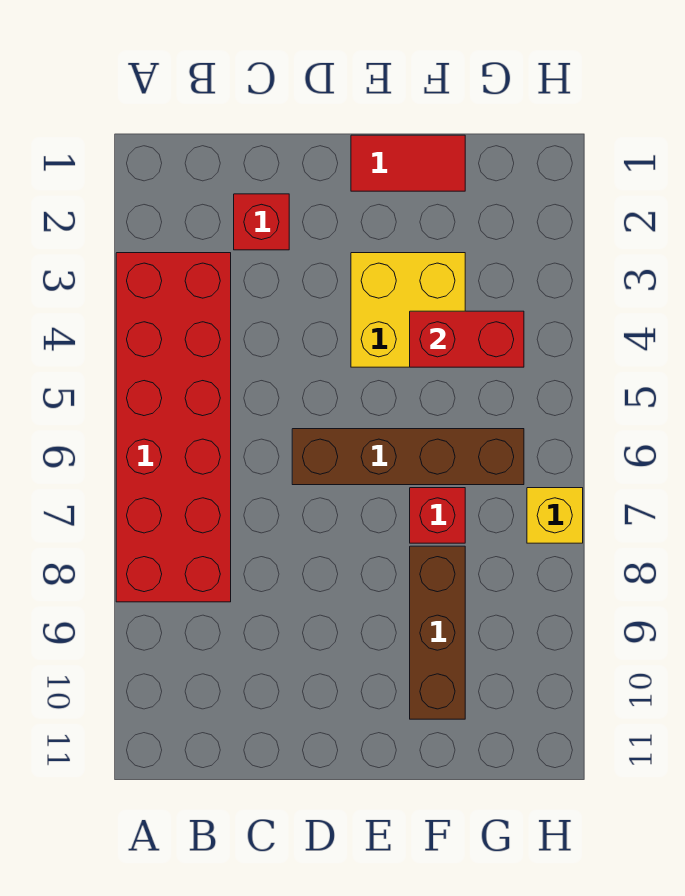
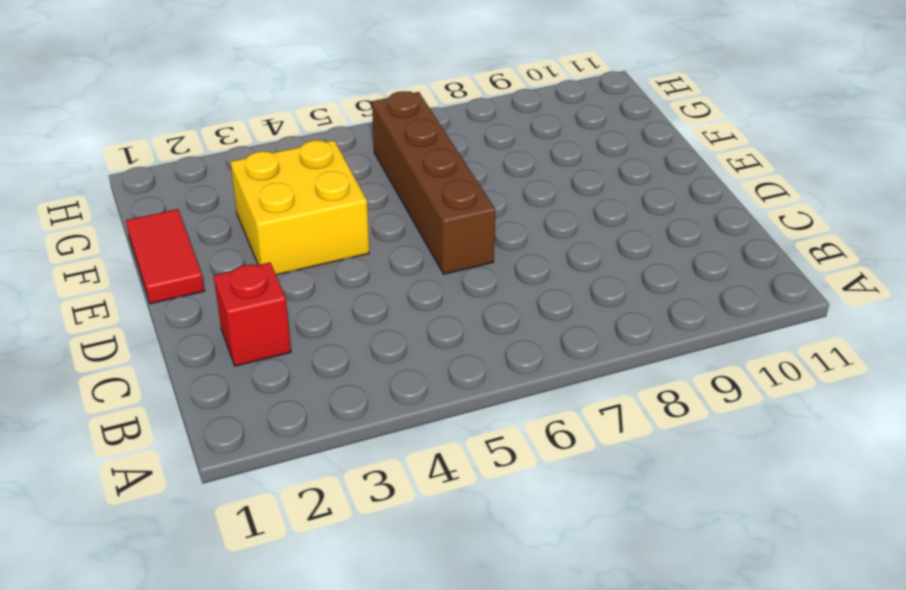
none -> red 2x6 brick [116,253,231,602]
none -> red 1x1 brick [410,488,465,543]

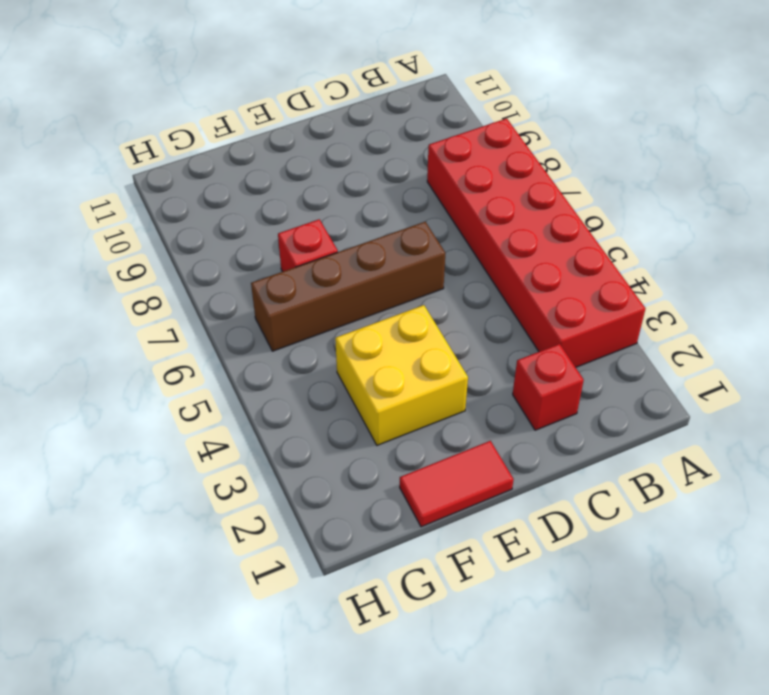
none -> brown 1x3 brick [410,546,465,719]
none -> yellow 1x1 brick [527,488,583,543]

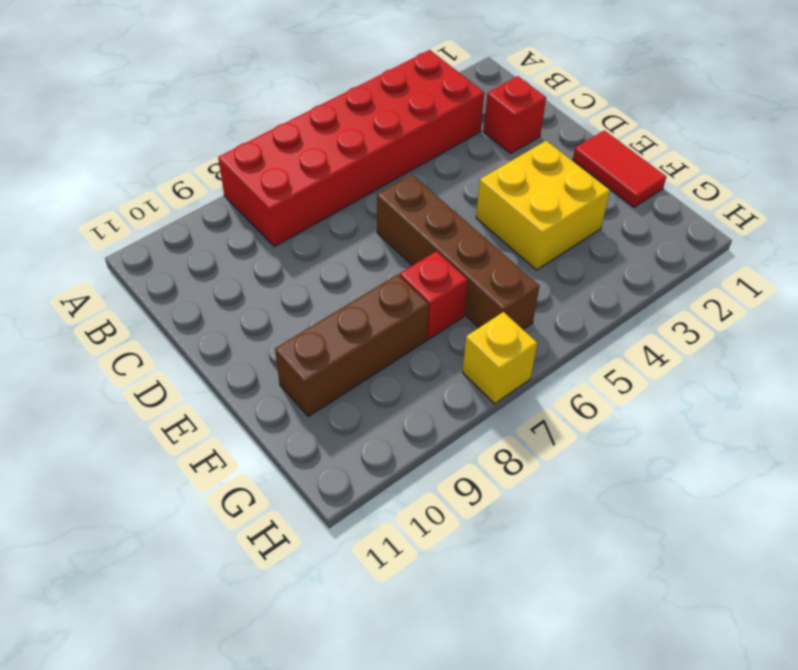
none -> red 1x2 brick [410,311,524,367]

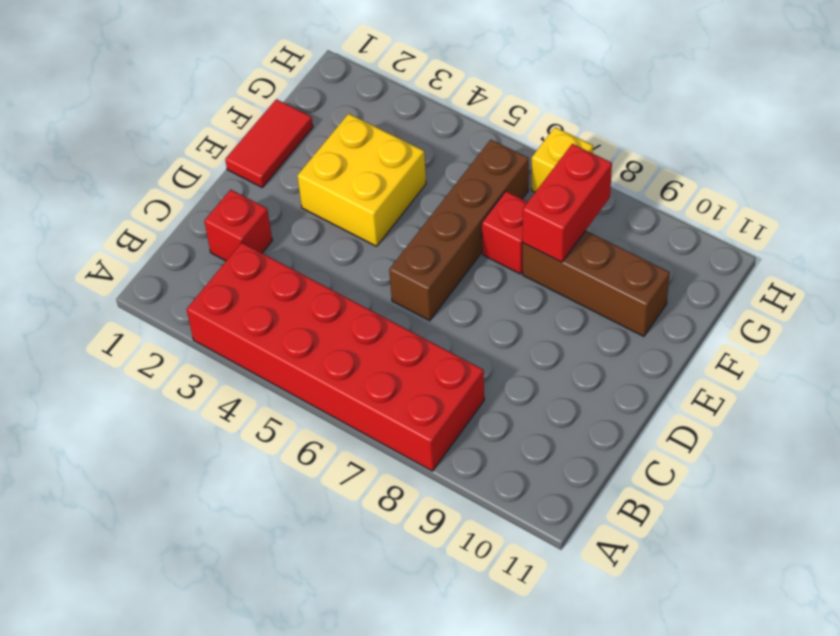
red 1x2 brick [523,144,612,262] -> red 1x2 brick moved to [410,311,524,367]

